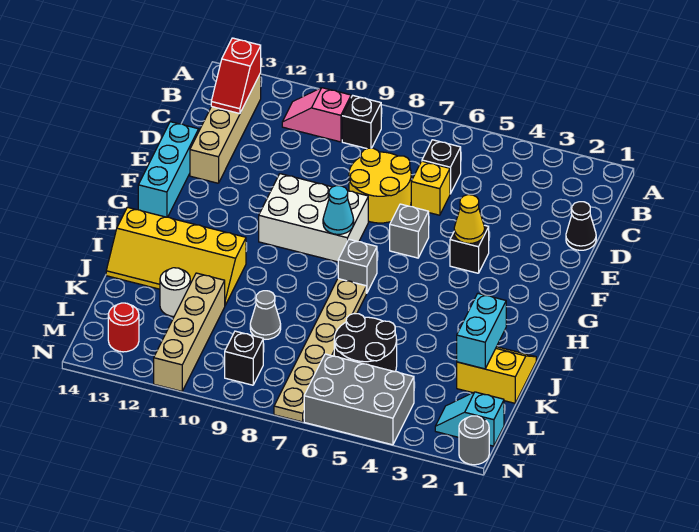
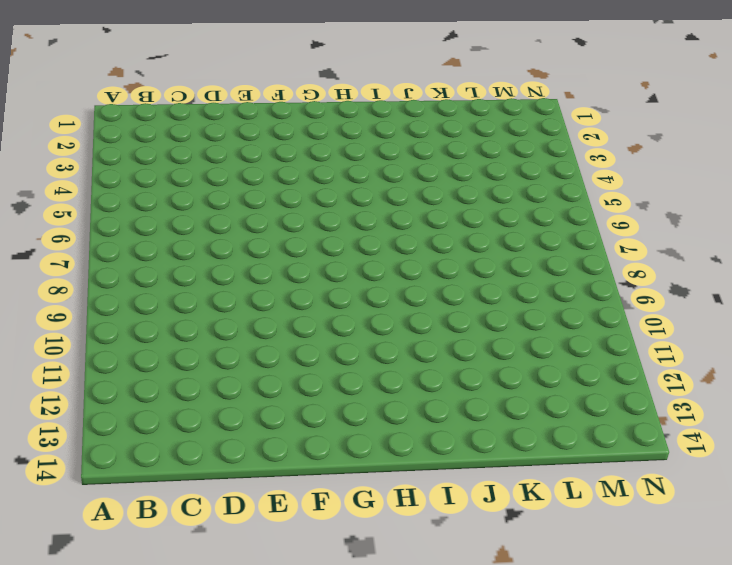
none -> black 1x1 brick [342,96,381,149]
none -> pink 1x2 slope [282,88,351,142]
none -> tan 1x4 brick [190,73,261,183]

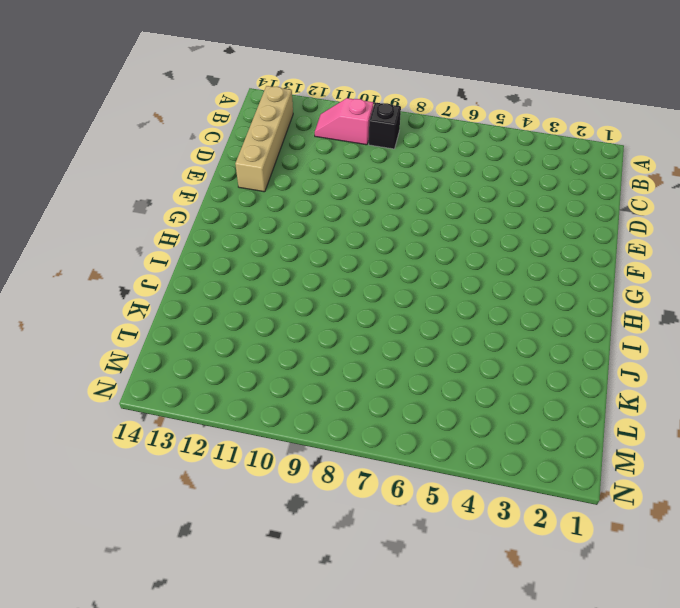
none -> black 1x1 brick [422,140,461,194]
none -> black 1x1 cone [566,202,596,250]
none -> yellow 1x1 brick [411,161,450,215]

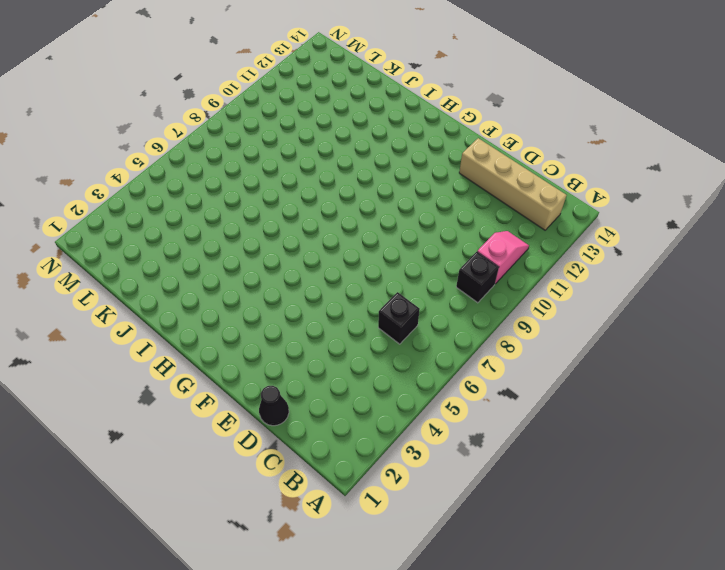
none -> yellow 1x1 brick [411,161,450,215]
none -> yellow 2x2 round brick [349,148,411,223]
none -> cyan 1x3 brick [138,122,199,217]

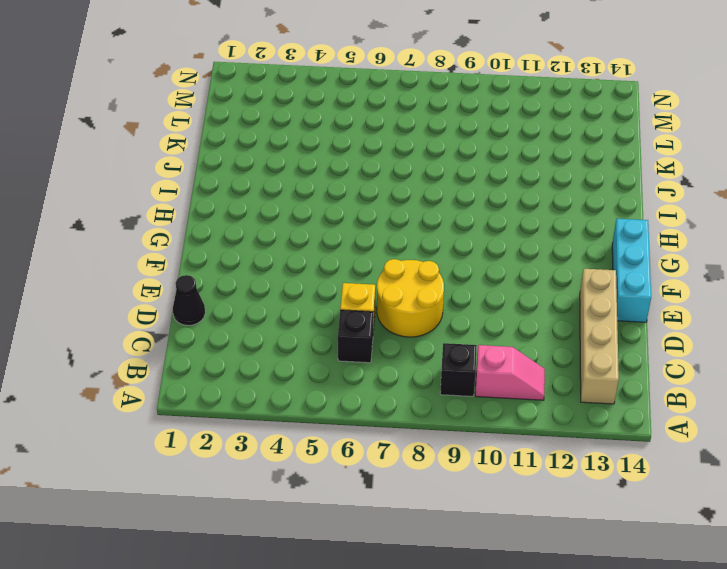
none -> black 1x1 brick [450,225,489,273]
none -> grey 1x1 brick [390,204,429,258]
none -> white 2x3 brick [259,174,368,262]

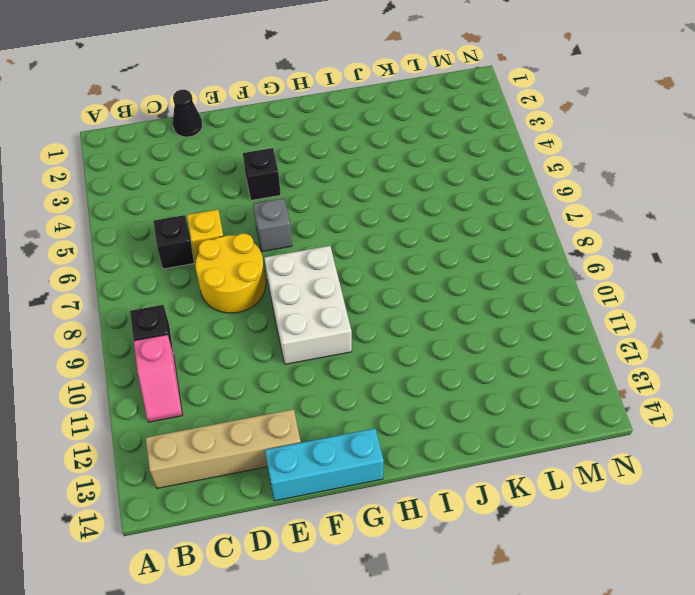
none -> grey 1x1 brick [338,239,377,293]
none -> tan 1x6 plate [274,279,366,422]
none -> yellow 2x4 slope [106,207,246,305]

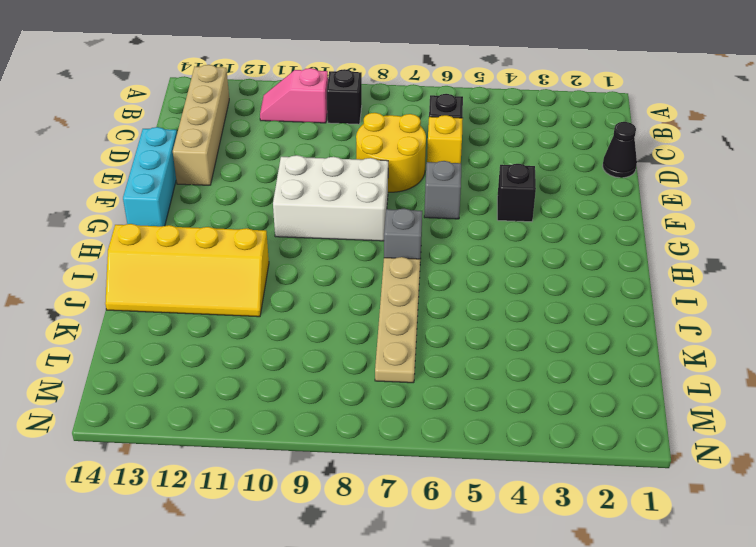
tan 1x4 plate [375,257,420,383] -> tan 1x6 plate [274,279,366,422]
none -> yellow 2x2 slope [457,347,536,403]
none -> black 2x2 round brick [334,314,397,372]
none -> grey 1x1 cone [250,291,281,339]

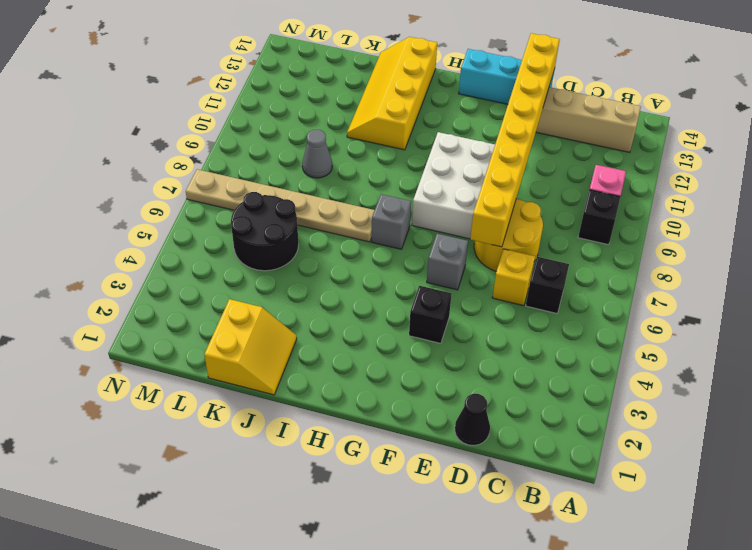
yellow 1x8 brick [470,33,560,247] -> none
none -> tan 1x4 brick [154,273,225,391]
none -> white 1x1 round brick [160,268,190,316]
none -> cyan 1x2 slope [435,392,504,446]

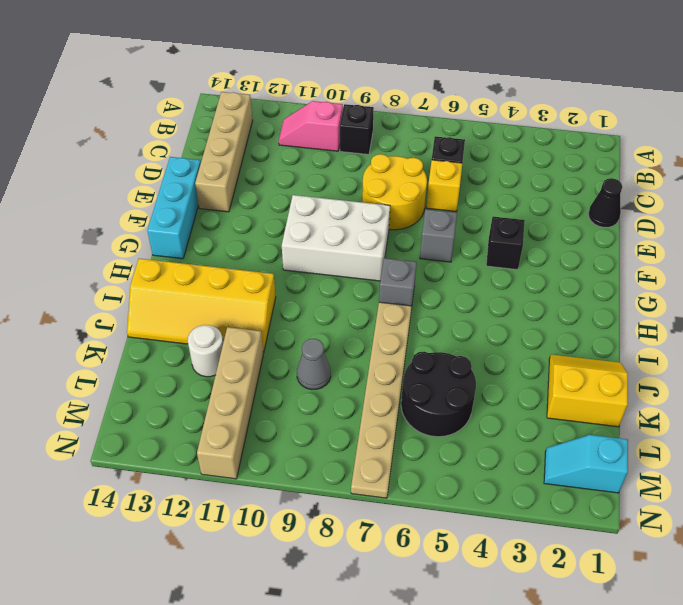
none -> grey 2x3 brick [304,354,414,445]
none -> black 1x1 brick [225,331,263,385]
none -> red 1x1 round brick [108,303,139,352]

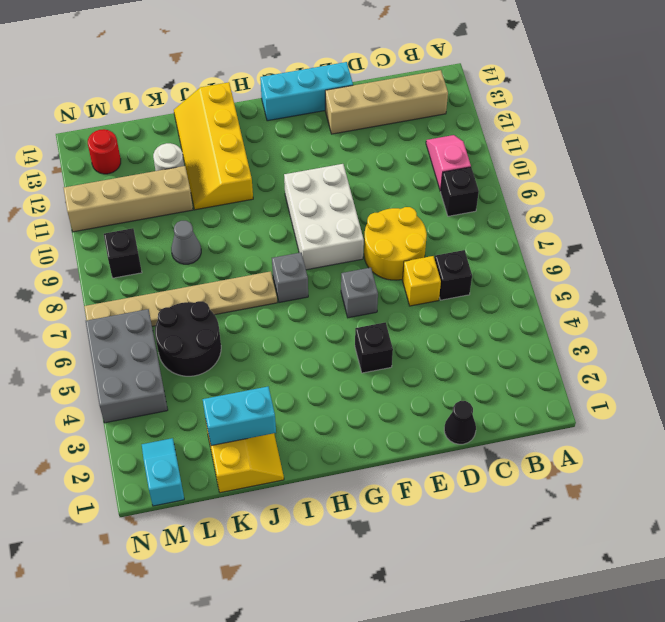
none -> grey 1x1 round brick [459,416,489,465]
none -> red 1x2 slope [211,38,261,114]
none -> yellow 1x1 cone [454,195,485,244]

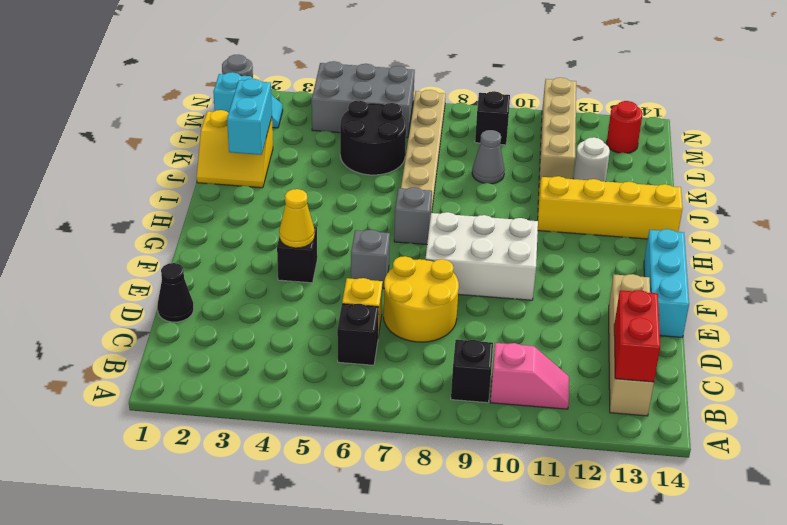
red 1x2 brick [614,290,660,382] -> red 1x2 slope [211,38,261,114]
none -> cyan 1x1 cone [323,186,354,234]

